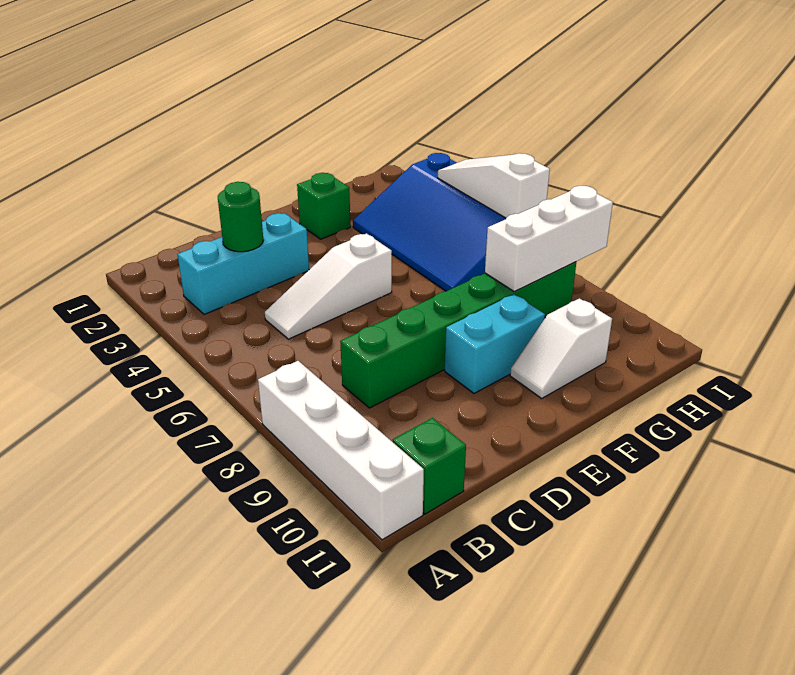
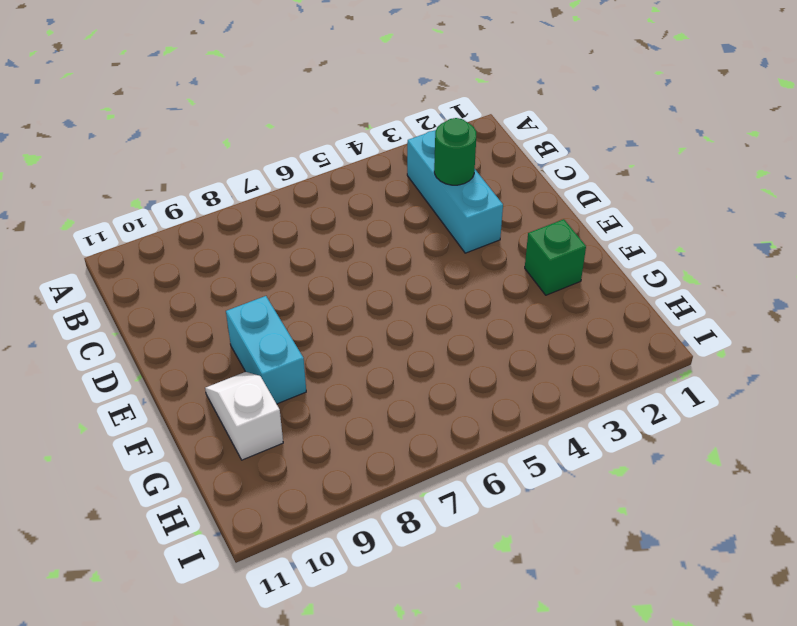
none -> white 1x4 brick [258,361,424,540]
none -> green 1x1 brick [393,418,466,514]
none -> white 1x3 slope [265,233,392,339]

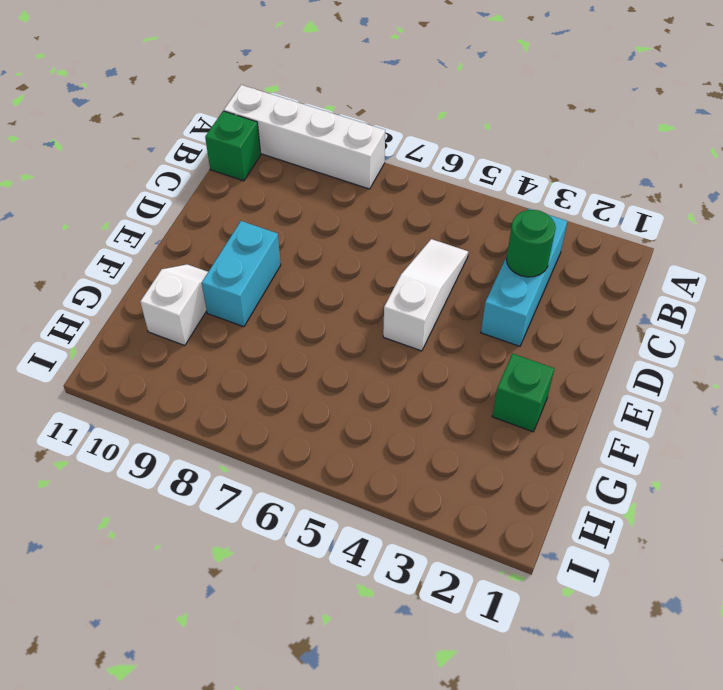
none -> green 1x6 brick [340,262,576,408]
none -> blue 3x4 slope [353,153,506,291]
none -> white 1x3 brick [485,186,613,291]

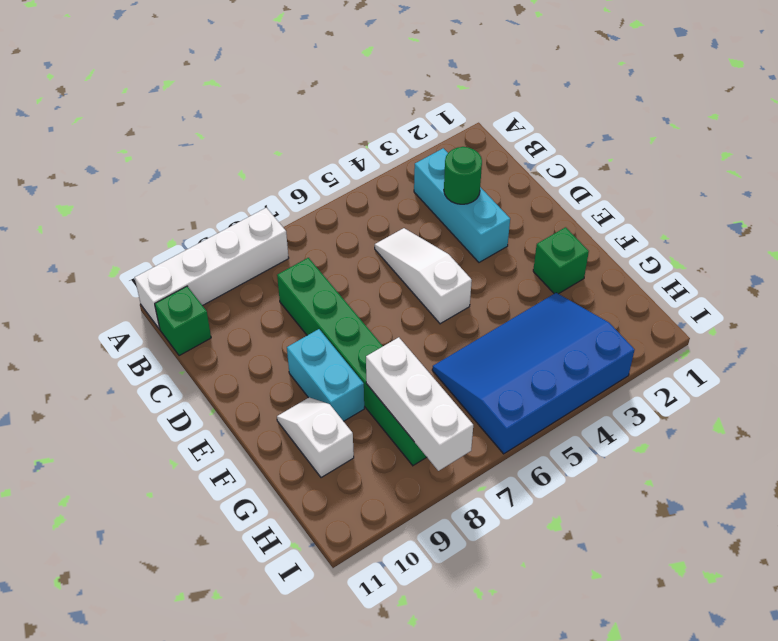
none -> white 1x3 slope [438,153,550,218]

